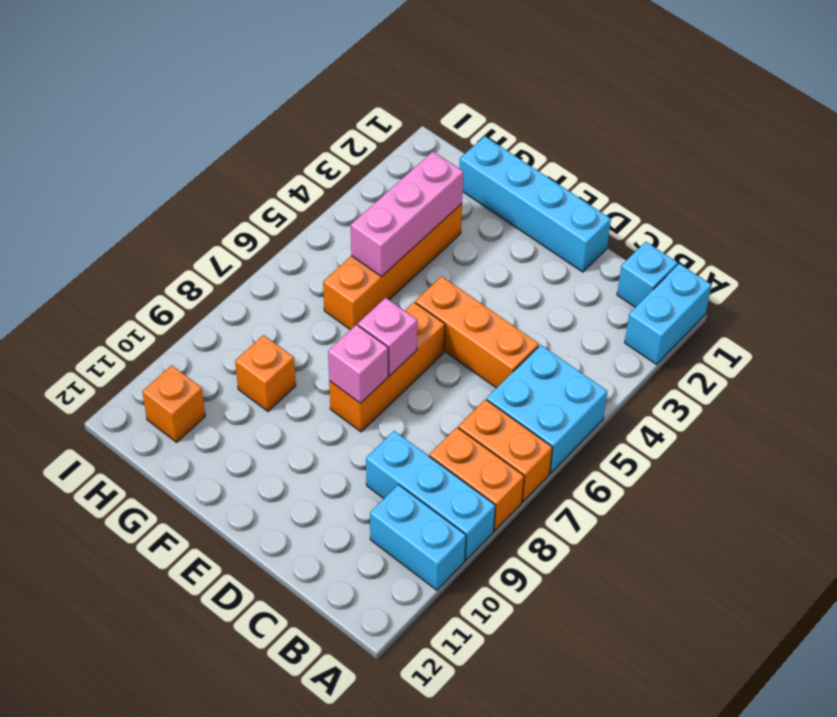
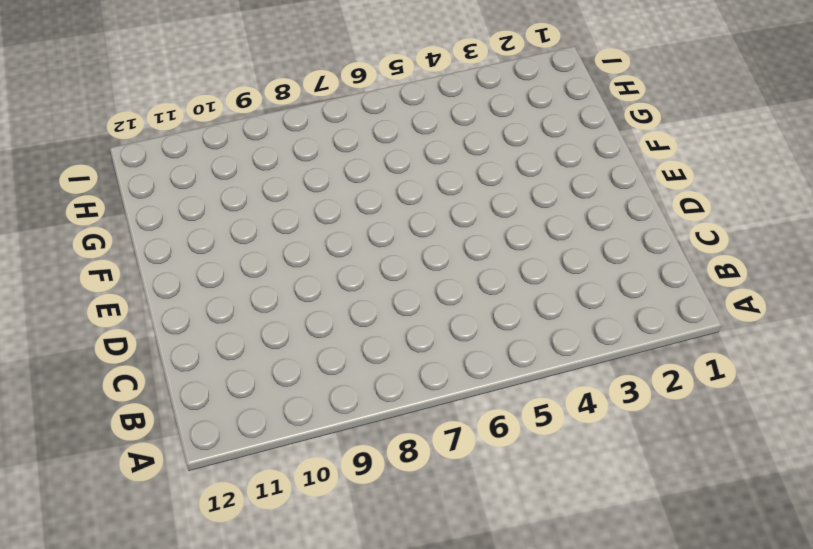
none -> cyan 1x2 brick [625,264,712,364]
none -> cyan 2x2 brick [487,345,607,473]
none -> orange 1x2 brick [458,399,553,502]

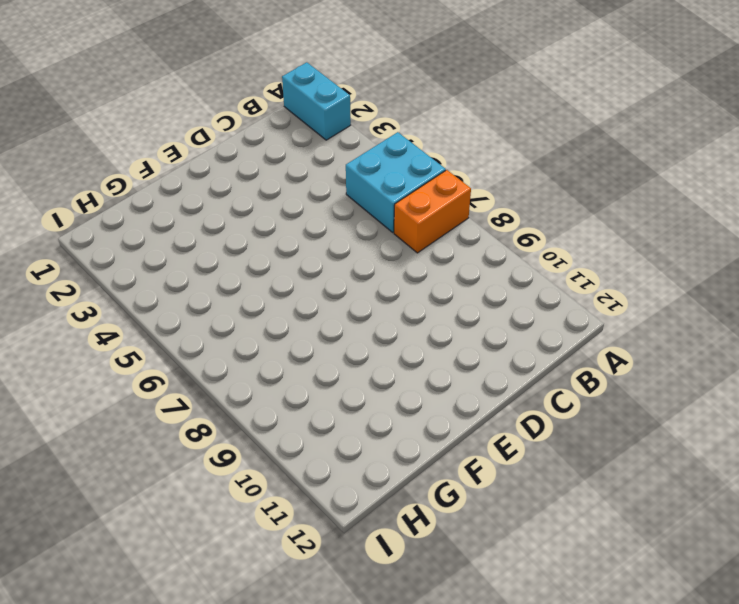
none -> orange 1x2 brick [429,427,524,531]
none -> cyan 1x3 brick [366,431,496,560]
none -> cyan 1x2 brick [370,485,466,590]

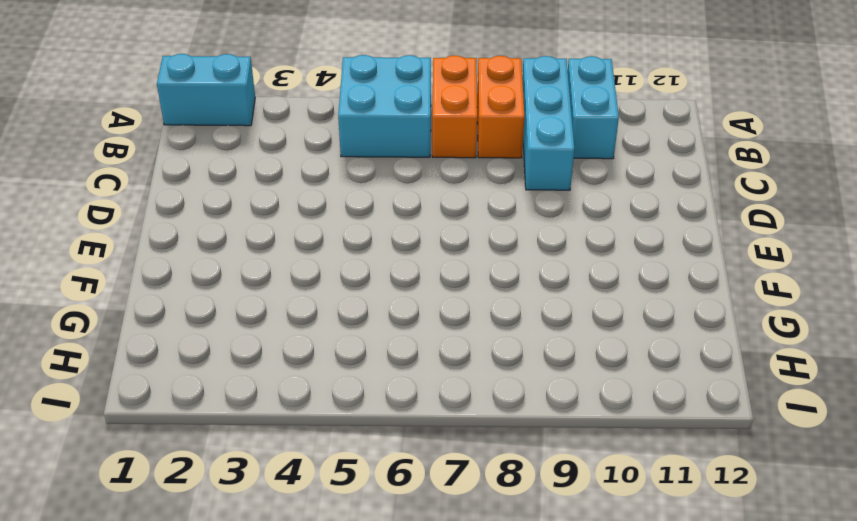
none -> cyan 1x1 brick [617,242,678,307]
none -> orange 1x3 brick [415,276,539,388]
none -> cyan 1x4 brick [459,136,611,272]

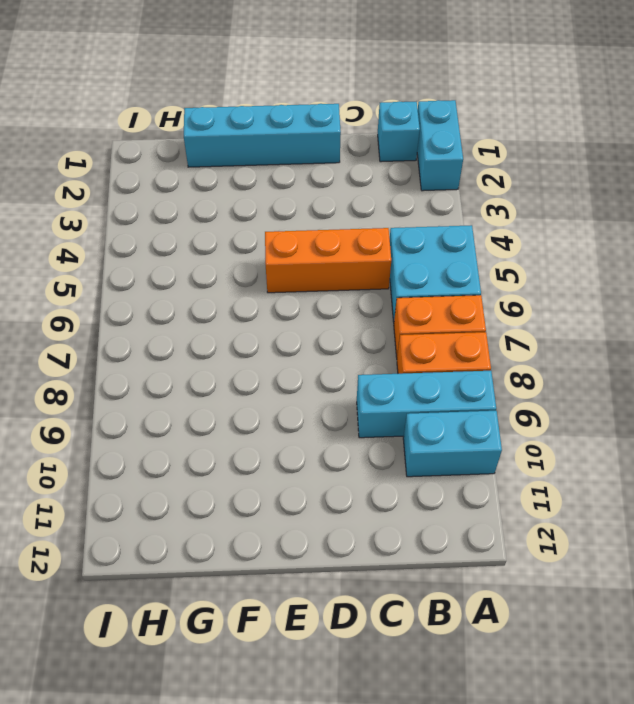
none -> orange 1x3 brick [329,302,445,432]
none -> orange 1x4 brick [323,204,462,330]
none -> orange 1x1 brick [235,335,296,411]

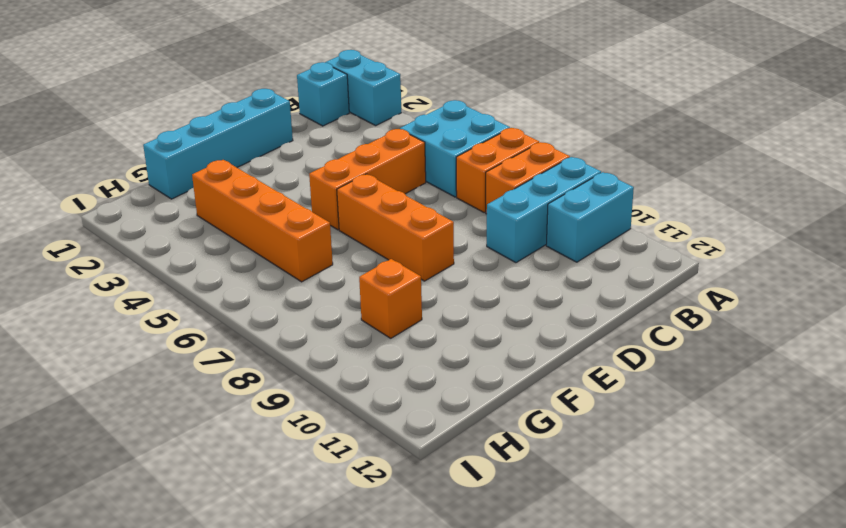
none -> orange 1x1 brick [142,365,205,442]
none -> pink 1x1 brick [358,298,417,376]
none -> pink 1x1 brick [328,325,388,403]

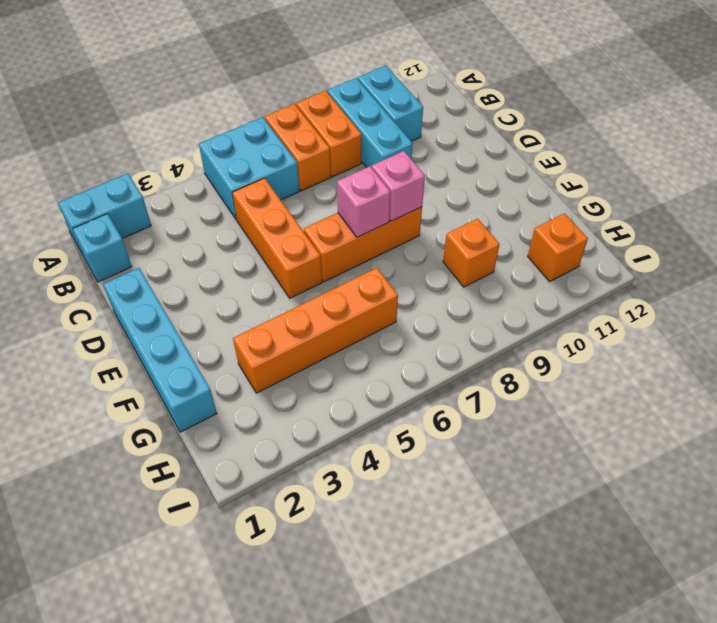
none -> pink 1x3 brick [351,152,463,277]

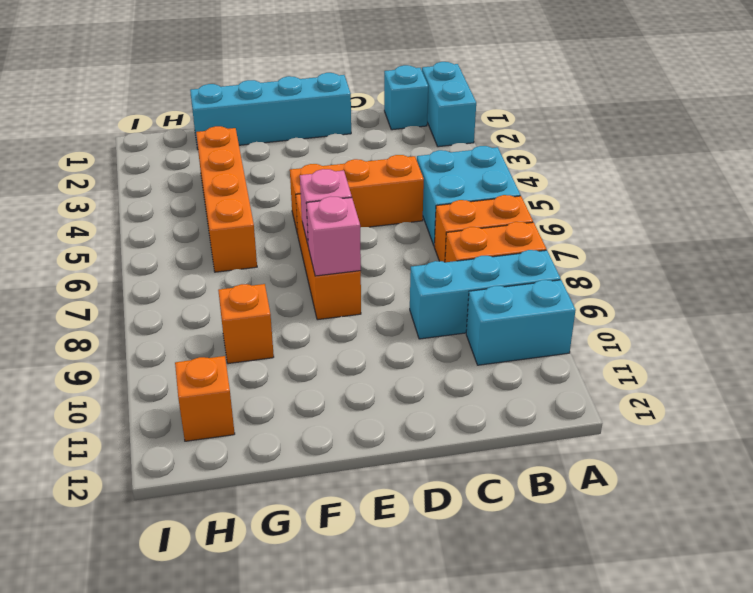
none -> pink 1x3 brick [351,152,463,277]

